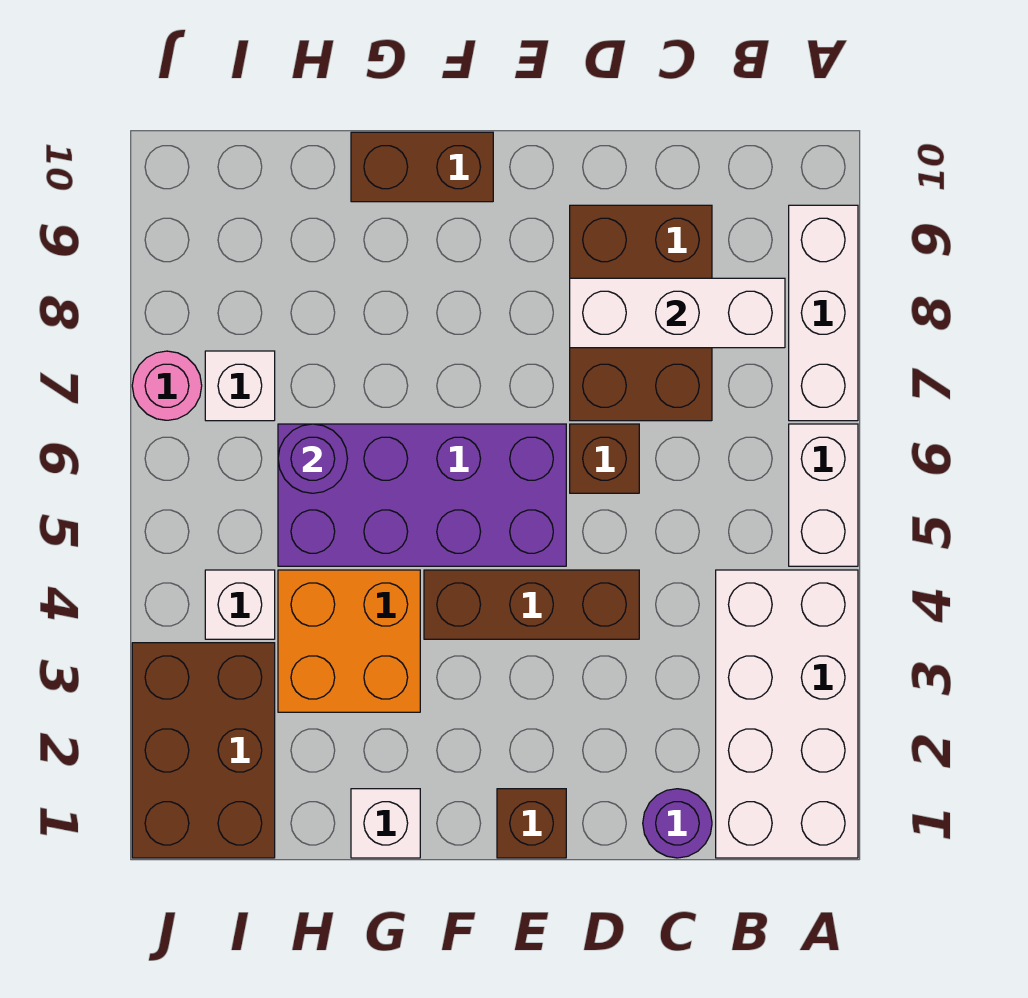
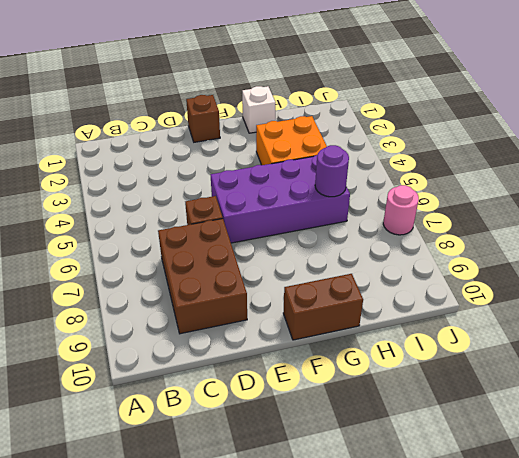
none -> white 2x4 brick [716,570,858,858]
none -> white 1x2 brick [789,424,858,566]
none -> white 1x3 brick [789,205,858,421]

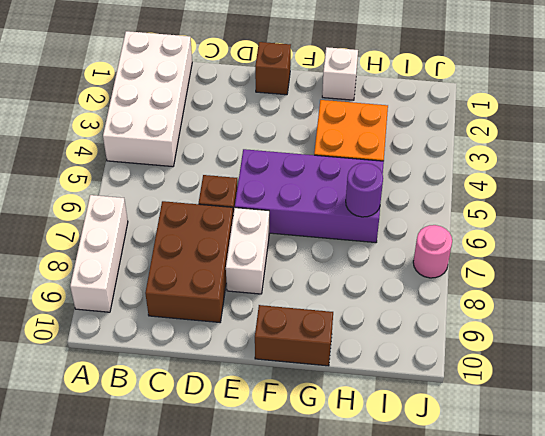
white 1x2 brick [226,208,269,294] -> white 1x2 brick moved to [789,424,858,566]
none -> purple 1x1 round brick [643,789,712,858]
none -> brown 1x3 brick [424,570,639,639]
none -> brown 2x3 brick [132,643,275,858]

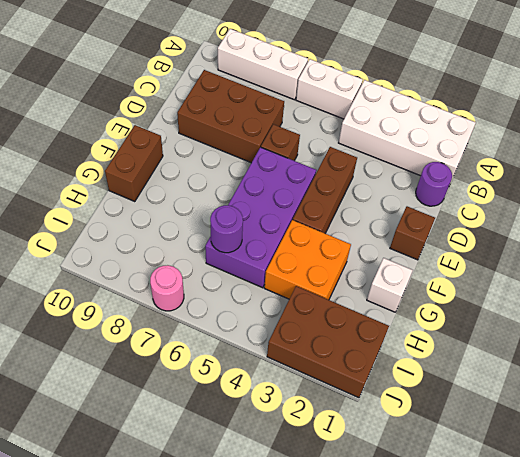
none -> white 1x1 brick [205,570,275,639]
none -> white 1x1 brick [205,351,275,421]
none -> white 1x3 brick [570,278,785,348]

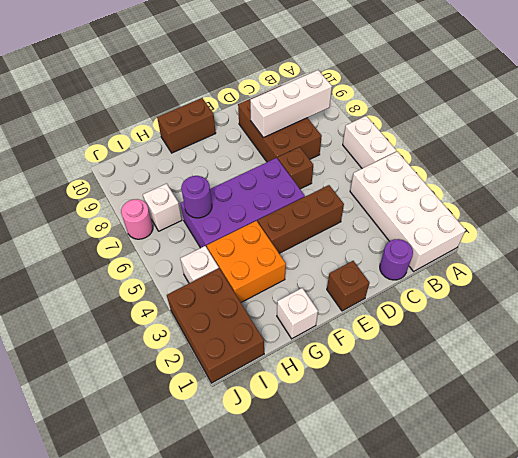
none -> white 1x3 brick [789,205,858,421]

